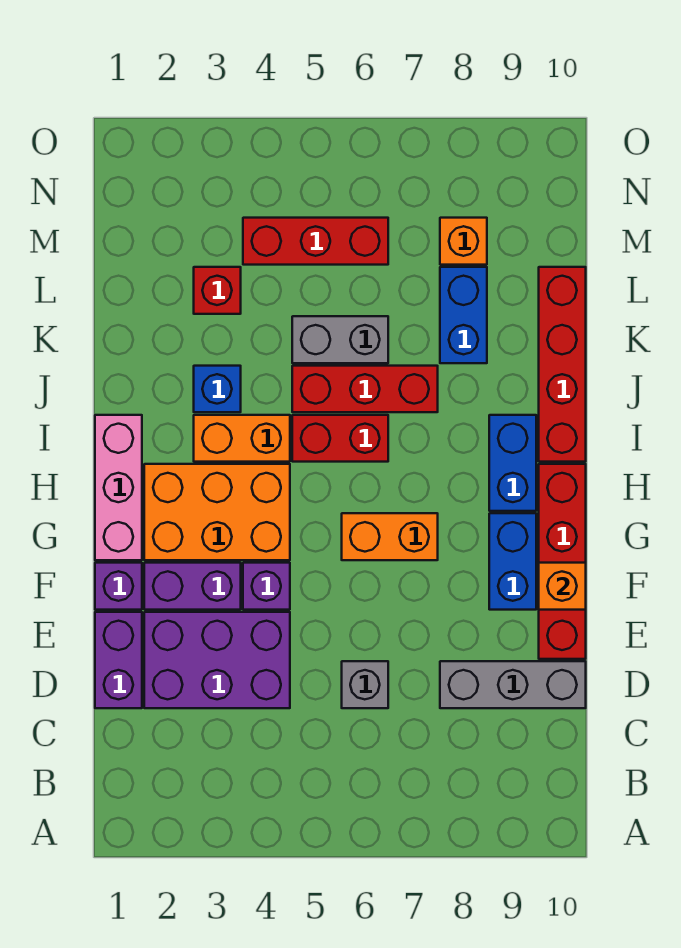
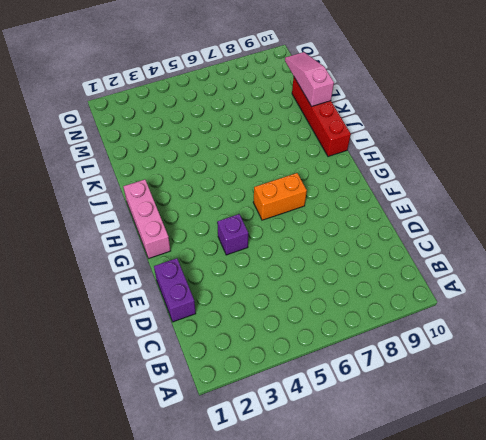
pink 1x3 slope [285,52,334,106] -> none
none -> purple 2x3 brick [144,612,290,708]
none -> grey 1x1 brick [342,661,388,708]
none -> grey 1x3 brick [440,661,586,708]

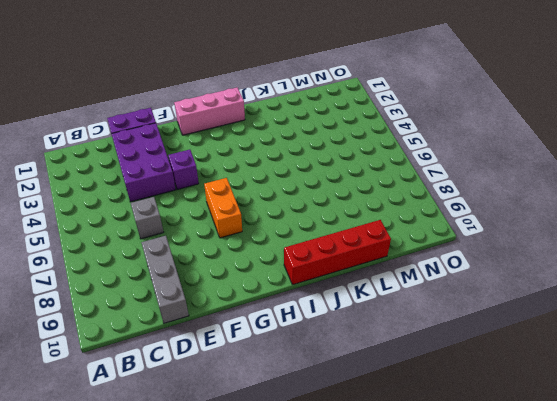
none -> red 1x4 brick [539,464,586,659]
none -> purple 1x1 brick [95,563,142,610]
none -> purple 1x2 brick [144,563,241,610]

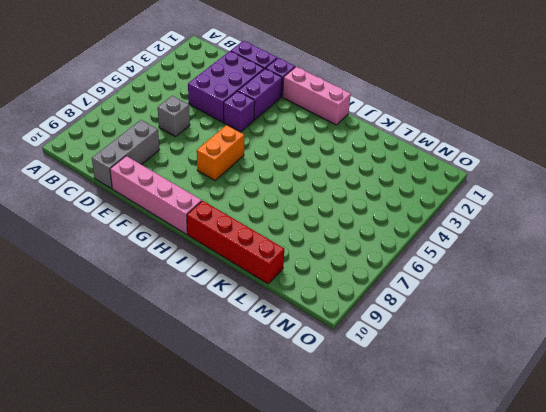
pink 1x4 brick [110,156,202,234] -> red 1x4 brick [539,464,586,659]
none -> blue 1x2 brick [489,513,536,610]
none -> orange 2x3 brick [144,464,290,560]
none -> blue 1x2 brick [489,415,536,511]

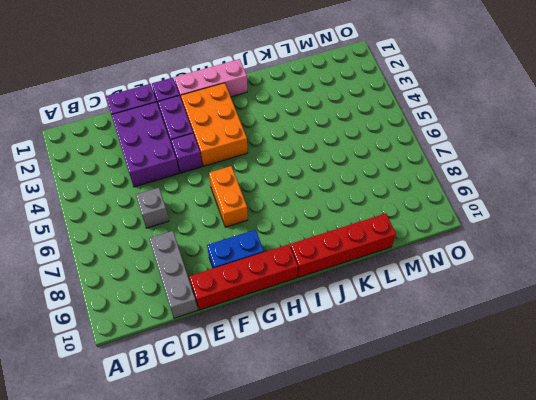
none -> blue 1x2 brick [489,415,536,511]
none -> orange 1x2 brick [194,415,290,462]
none -> red 1x2 brick [292,415,388,462]

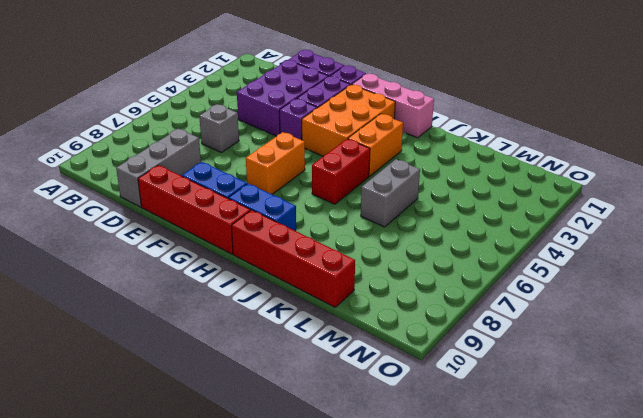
none -> blue 1x1 brick [194,366,241,412]
none -> red 1x3 brick [292,366,438,412]
none -> blue 1x2 brick [440,267,487,363]

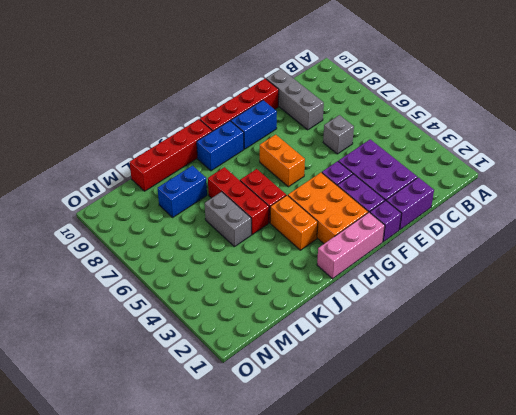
none -> blue 1x1 brick [194,366,241,412]
none -> red 1x1 brick [194,267,241,314]
none -> red 1x3 brick [243,218,388,265]

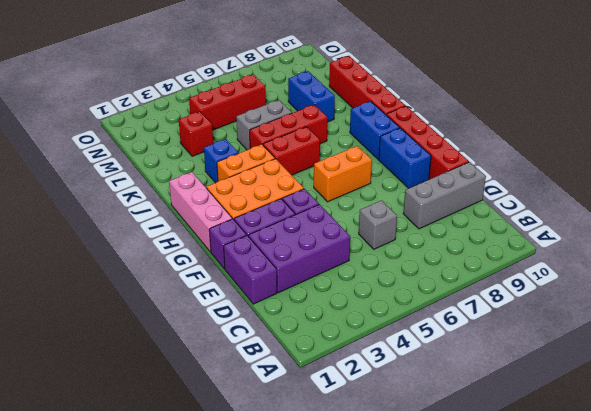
none -> orange 1x1 brick [440,218,487,265]
none -> orange 1x1 brick [539,563,586,610]

